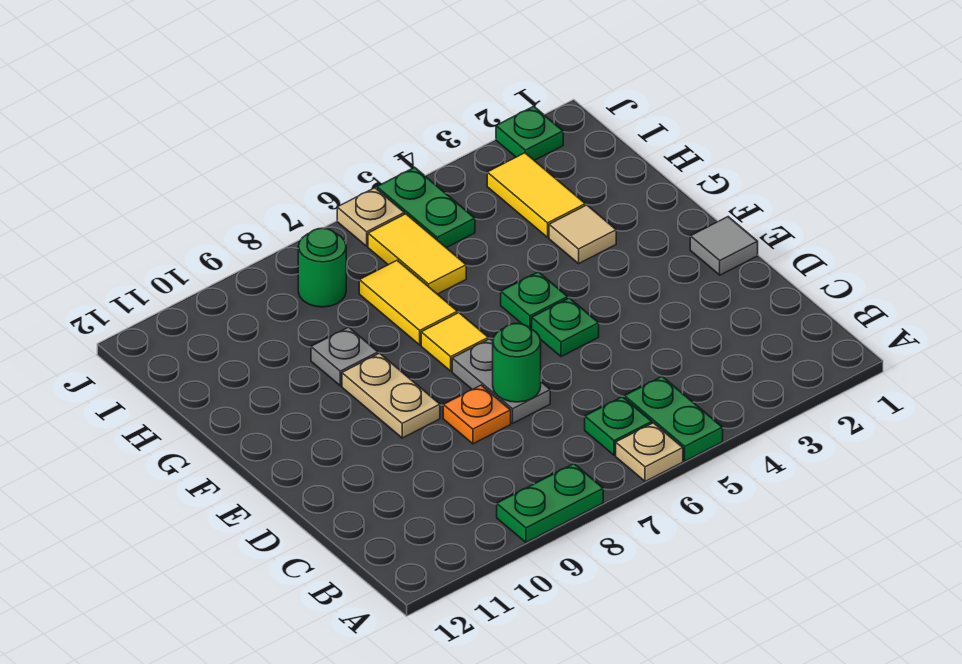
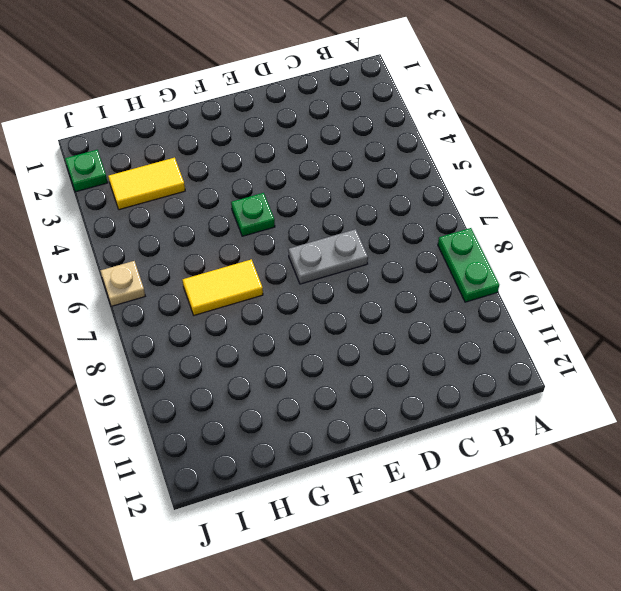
none -> green 1x2 plate [624,377,723,461]
none -> tan 1x1 plate [616,423,683,481]
none -> green 1x1 plate [585,397,652,455]

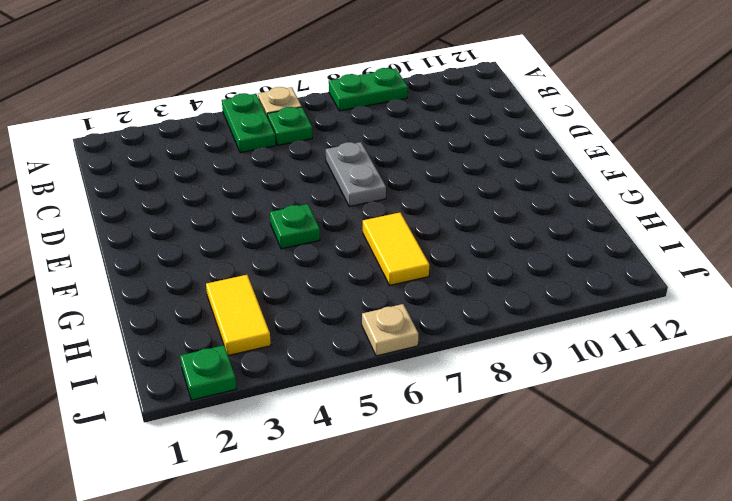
none -> orange 1x1 plate [443,385,511,444]
none -> grey 1x1 tile [690,217,758,275]
none -> green 1x1 plate [532,298,599,357]

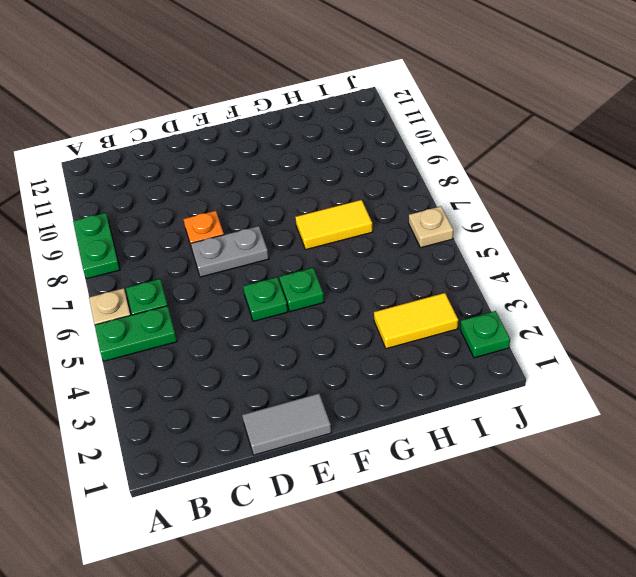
grey 1x2 tile [242,394,331,455] -> grey 1x1 tile [690,217,758,275]
none -> tan 1x2 plate [342,353,440,438]
none -> yellow 1x1 tile [421,313,488,371]
none -> tan 1x1 tile [549,205,616,264]

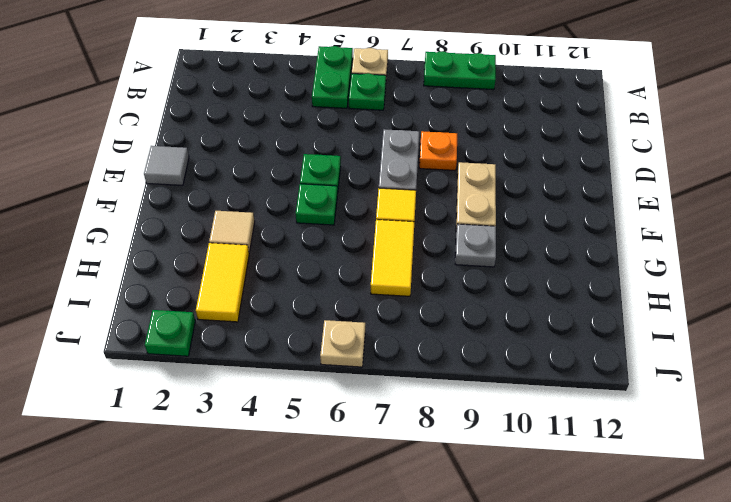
none -> yellow 1x2 tile [368,214,466,294]
none -> green 1x2 plate [377,167,475,248]
none -> green 1x1 round brick [298,228,346,307]

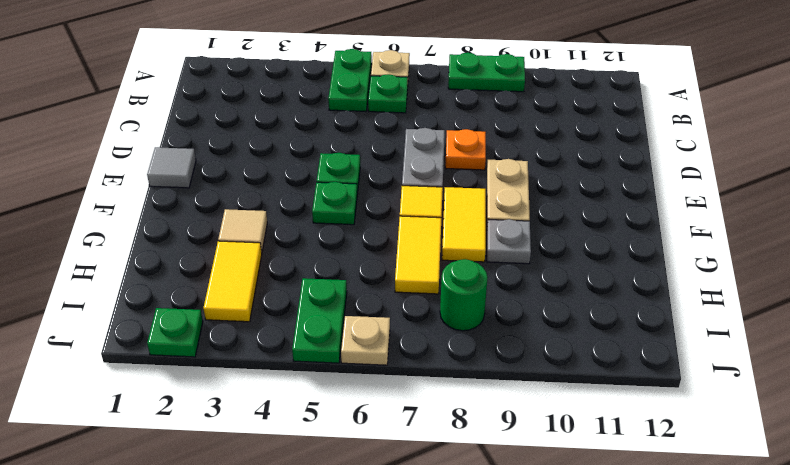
yellow 1x2 tile [442,187,486,262] -> yellow 1x2 tile moved to [368,214,466,294]
none -> green 1x1 round brick [493,323,541,402]

